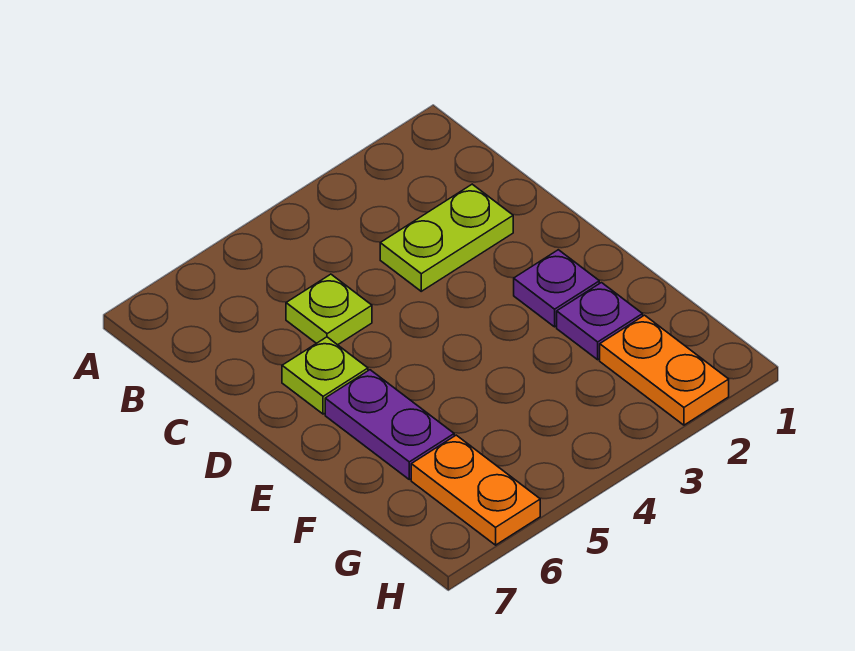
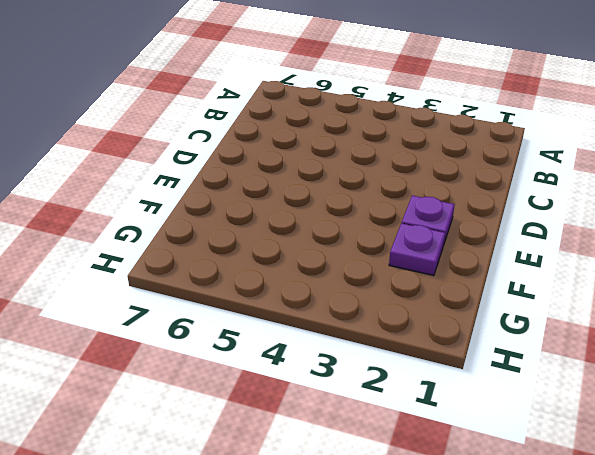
none -> lime 1x2 plate [380,184,513,291]
none -> lime 1x1 plate [286,274,372,345]

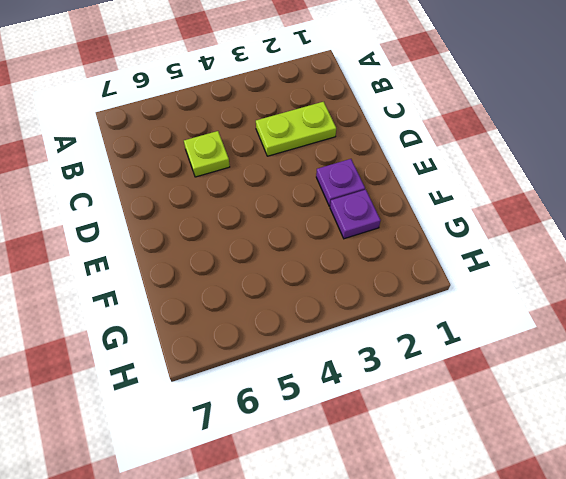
none -> lime 1x1 plate [282,337,368,414]
none -> purple 1x2 plate [325,370,454,480]

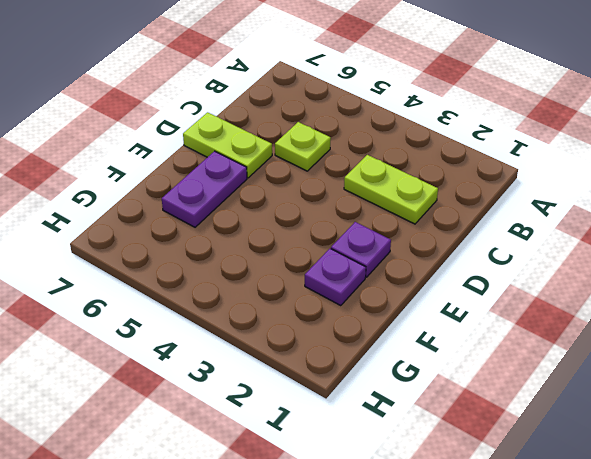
lime 1x2 plate [183,112,272,178] -> lime 1x1 plate [282,337,368,414]
none -> orange 1x2 plate [600,315,729,425]
none -> orange 1x2 plate [411,435,540,545]

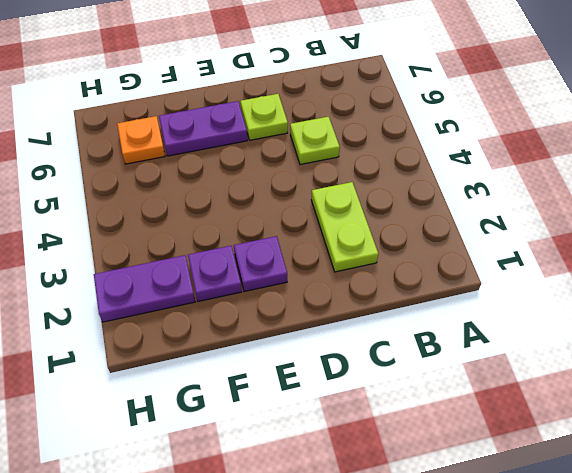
purple 1x2 plate [94,255,195,322] -> orange 1x2 plate [600,315,729,425]
orange 1x1 plate [117,116,165,164] -> orange 1x2 plate [411,435,540,545]

